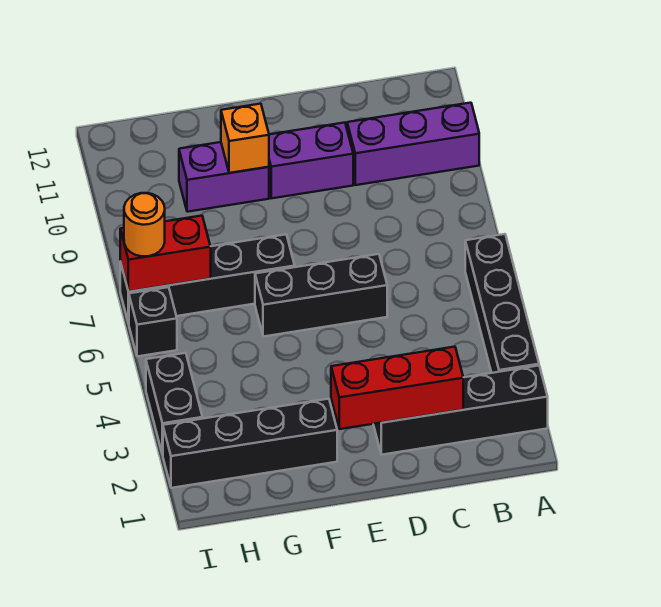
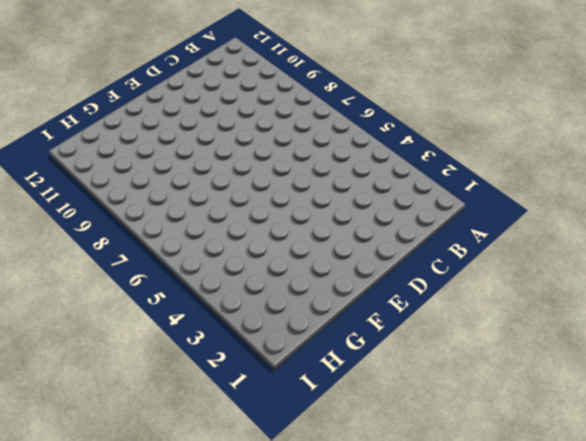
none -> black 1x4 brick [373,366,548,455]
none -> black 1x4 brick [465,234,539,373]
none -> purple 1x3 brick [347,103,479,185]

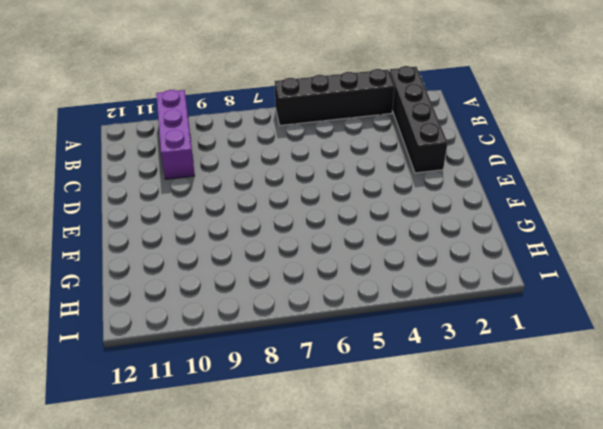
none -> black 1x3 brick [255,254,387,337]
none -> purple 1x2 brick [269,123,353,198]
none -> black 1x4 brick [163,399,337,488]

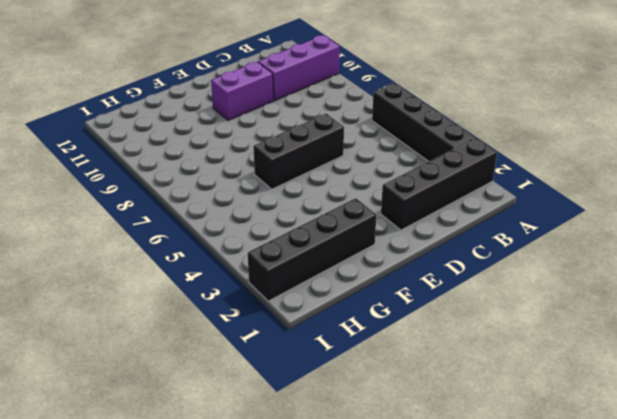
none -> black 1x4 brick [120,234,295,323]
none -> purple 1x2 brick [179,142,269,212]
none -> black 1x2 brick [146,353,203,455]

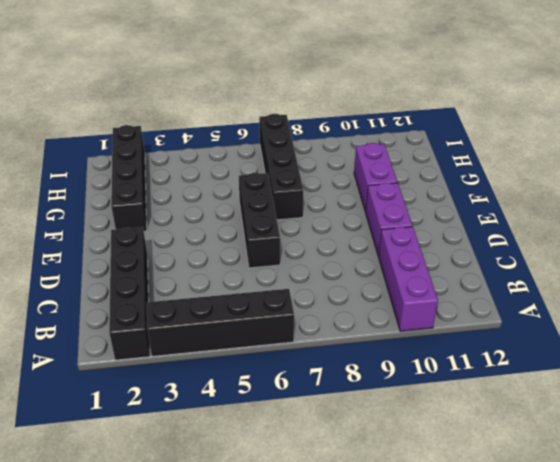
none -> black 1x2 brick [146,353,203,455]
none -> black 1x1 brick [129,287,177,356]
none -> red 1x3 brick [331,347,463,429]

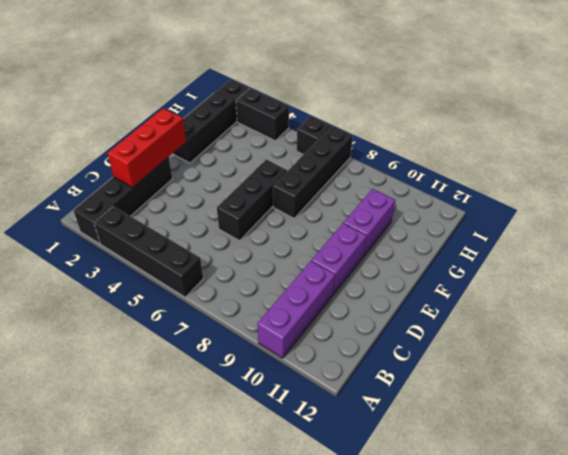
none -> orange 1x1 brick [221,104,269,173]
none -> red 1x2 brick [120,216,211,292]
none -> orange 1x1 round brick [124,193,165,256]

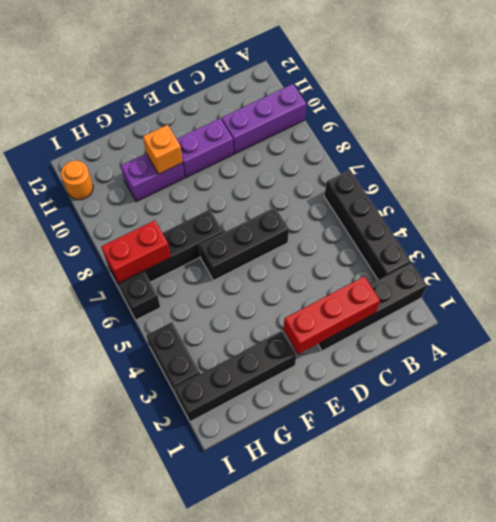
orange 1x1 round brick [61,161,93,200] -> orange 1x1 round brick moved to [124,193,165,256]

